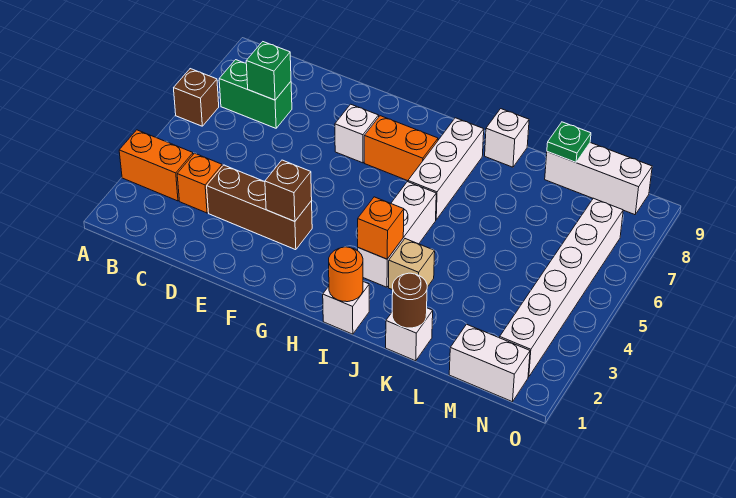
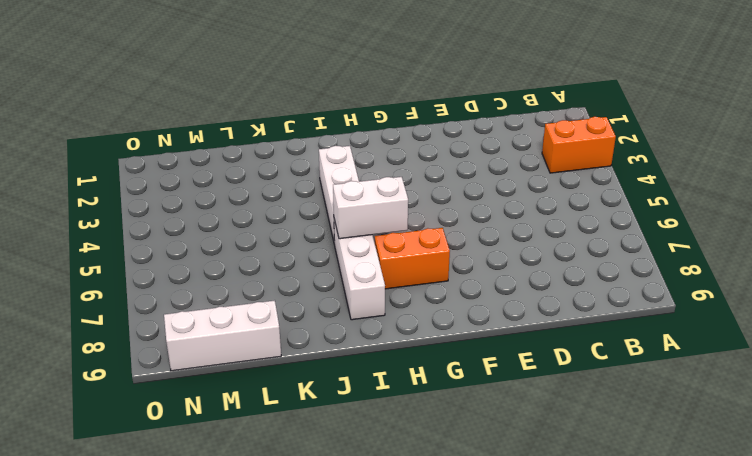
white 1x2 brick [333,177,408,239] -> white 1x2 brick moved to [449,324,530,402]
none -> brown 1x1 brick [174,69,219,126]
none -> green 1x2 brick [219,60,292,128]
none -> orange 1x1 brick [177,153,222,213]

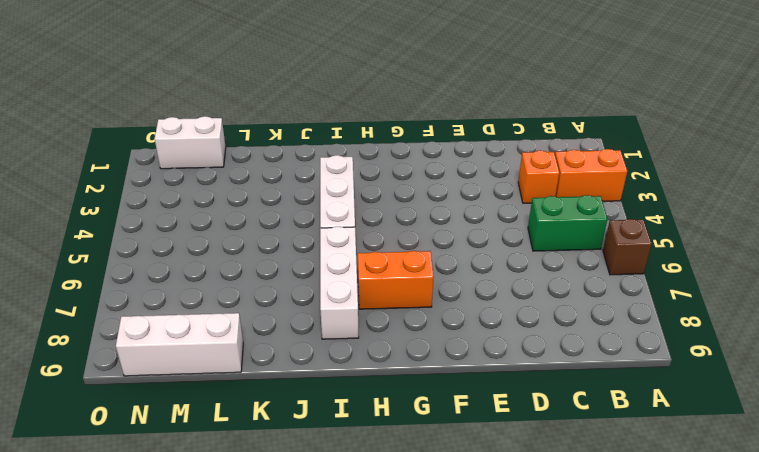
green 1x2 brick [528,195,607,251] -> green 1x2 brick moved to [219,60,292,128]
none -> brown 1x3 brick [207,165,312,250]
none -> white 1x1 brick [335,104,379,163]
none -> white 1x1 brick [323,282,369,334]

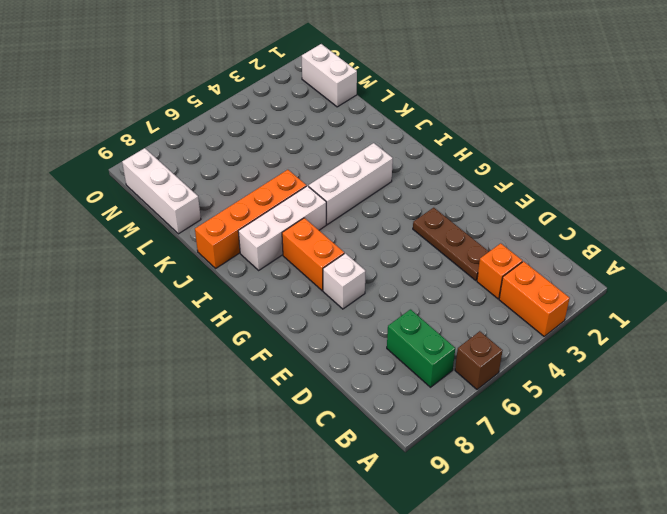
brown 1x3 plate [413,208,489,281] -> brown 1x3 brick [207,165,312,250]
orange 1x4 brick [195,170,306,268] -> white 1x1 brick [485,109,529,167]
none -> white 1x1 brick [323,282,369,334]
none -> tan 1x1 brick [389,239,435,290]
none -> white 1x1 brick [386,308,433,361]

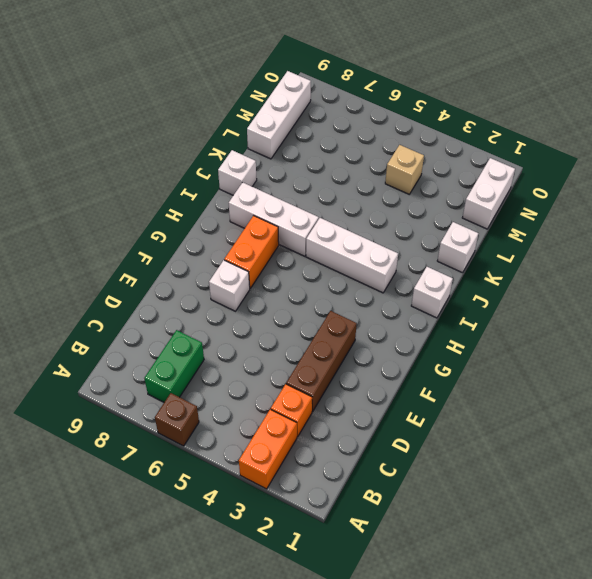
tan 1x1 brick [385,145,424,194] -> tan 1x1 brick moved to [389,239,435,290]
none -> white 1x6 brick [500,198,623,377]
none -> green 1x1 brick [246,42,291,100]
none -> brown 1x1 brick [265,160,312,221]

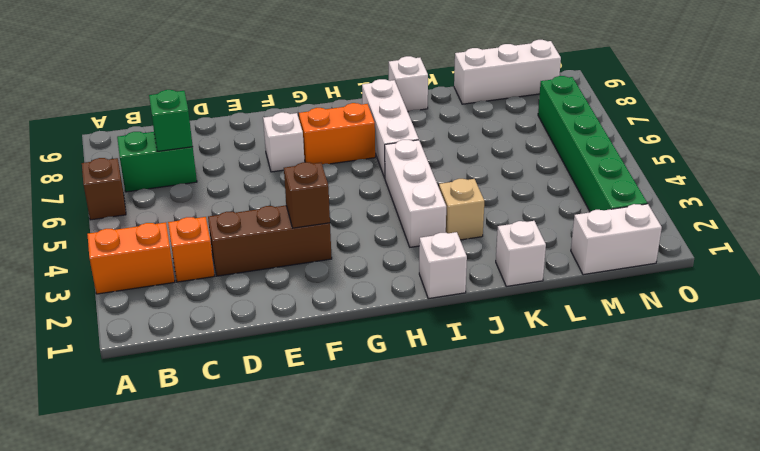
green 1x6 brick [538,76,647,212] -> white 1x6 brick [500,198,623,377]
none -> orange 1x1 round brick [329,247,363,302]
none -> orange 1x1 brick [358,197,404,259]
none -> brown 1x1 round brick [392,273,427,328]

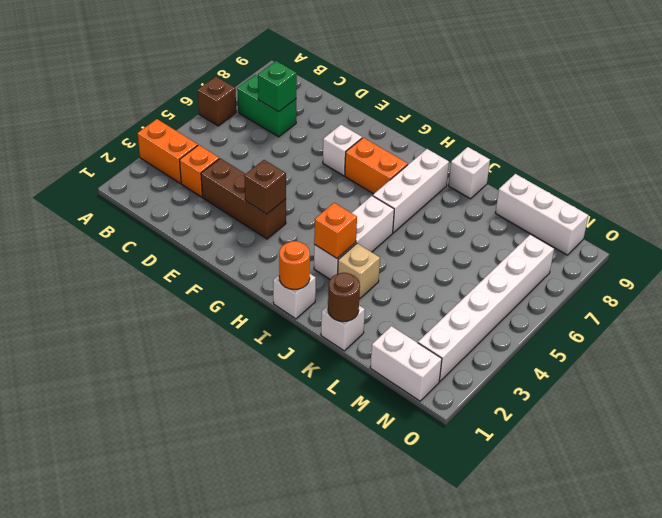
none -> green 1x1 plate [547,122,591,162]

